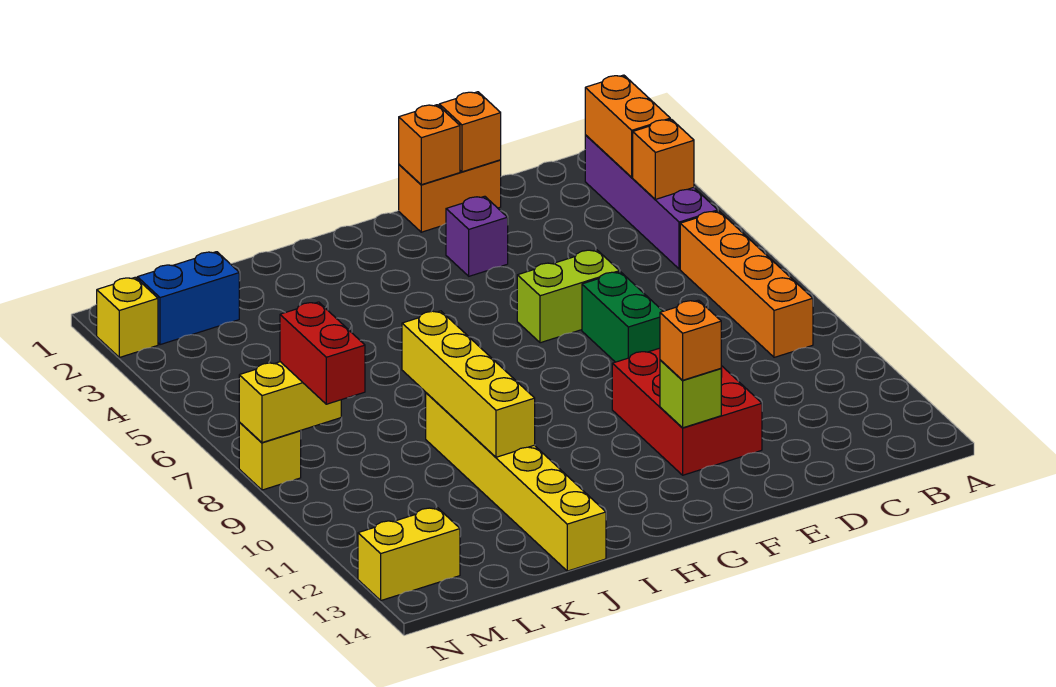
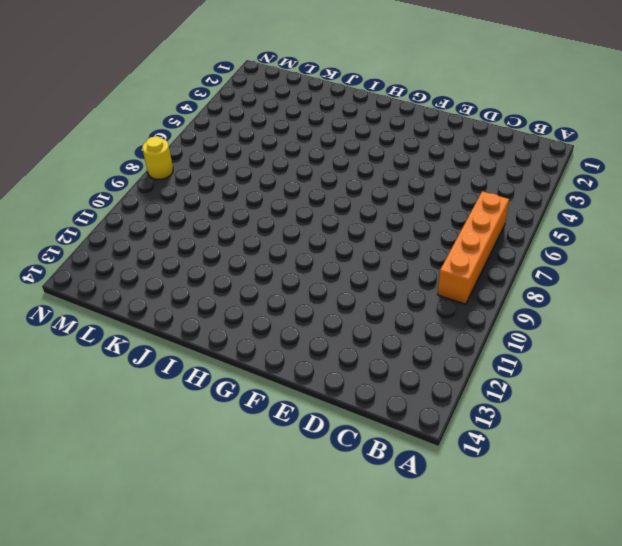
yellow 1x1 round brick [142,136,173,179] -> yellow 1x1 brick [239,422,301,490]
none -> purple 1x4 brick [585,135,718,269]
none -> orange 1x2 brick [399,160,501,232]
none -> lime 1x2 brick [517,250,619,343]

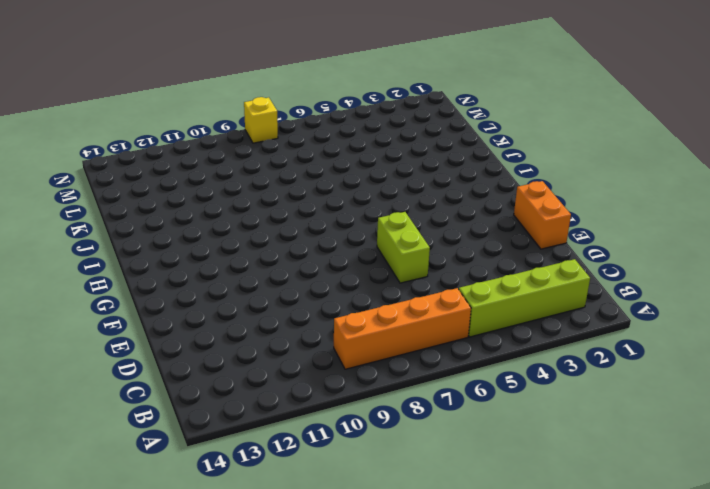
lime 1x4 brick [459,259,590,337] -> purple 1x4 brick [585,135,718,269]
none -> green 1x2 brick [582,272,663,362]
none -> red 2x3 brick [612,348,762,475]
none -> purple 1x1 brick [446,196,508,276]

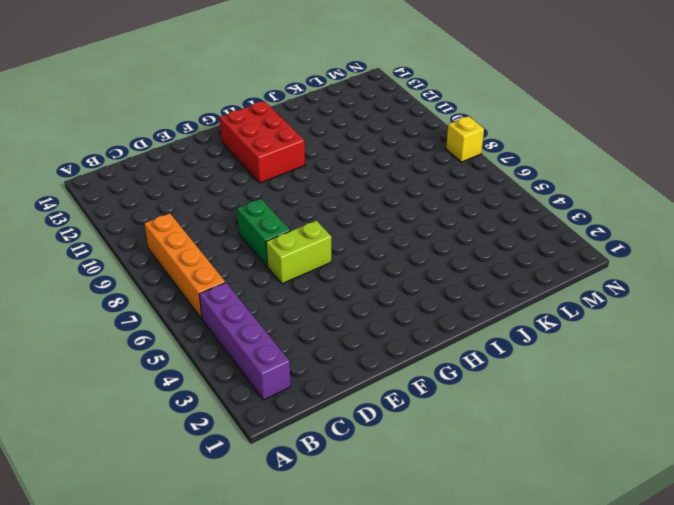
red 2x3 brick [220,101,305,183] -> red 2x3 brick moved to [612,348,762,475]
none -> orange 1x2 brick [399,160,501,232]
none -> purple 1x1 brick [446,196,508,276]
none -> yellow 1x6 brick [426,393,606,571]

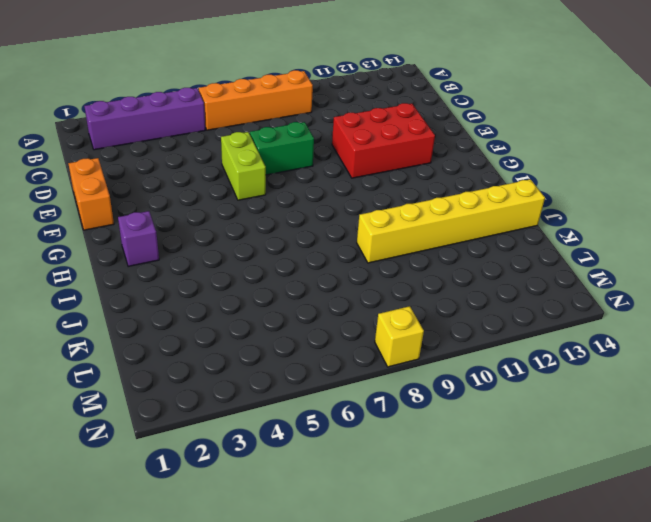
purple 1x1 brick [118,211,159,267] -> purple 1x1 brick moved to [446,196,508,276]
none -> blue 1x2 brick [137,252,239,345]
none -> yellow 1x2 brick [358,508,460,600]
none -> yellow 1x1 brick [97,277,158,357]

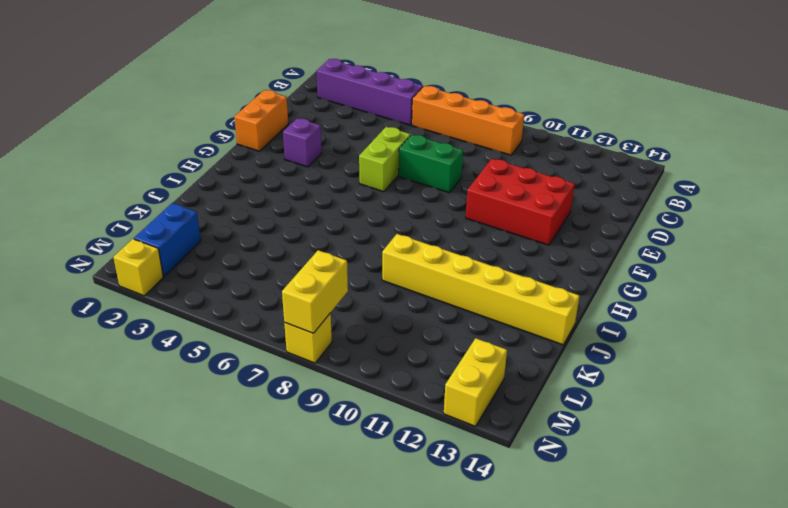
none -> orange 1x2 brick [585,75,670,177]
none -> orange 1x1 brick [633,119,694,199]
none -> orange 1x1 brick [439,92,501,172]

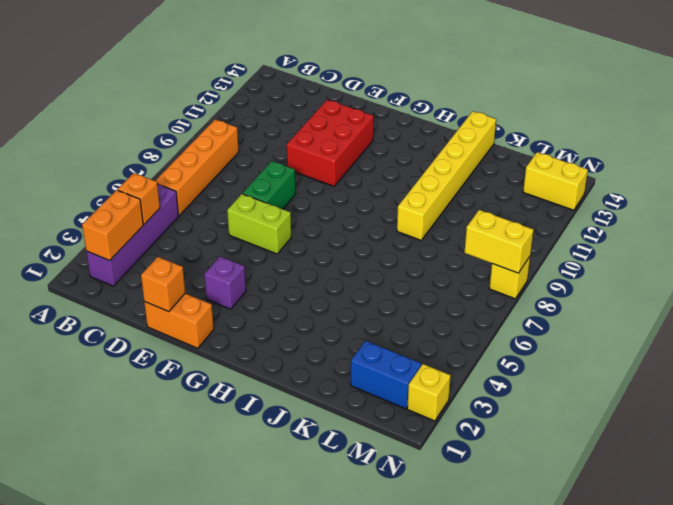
none -> orange 1x1 brick [399,105,460,185]
none -> lime 1x1 brick [660,360,721,428]
none -> yellow 1x4 brick [402,311,535,457]

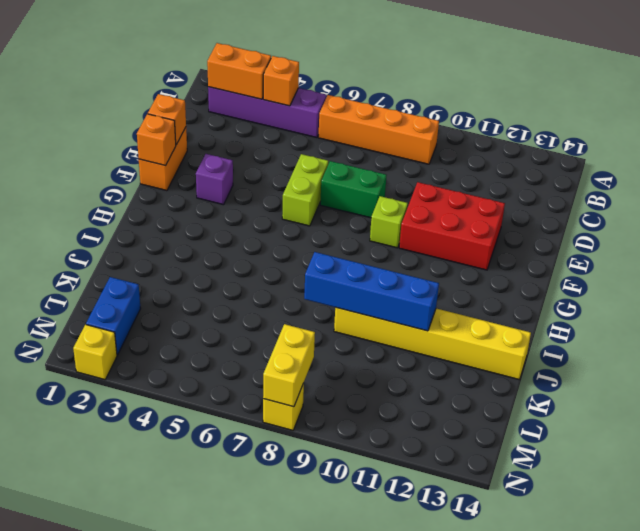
lime 1x1 brick [370,196,408,248] -> lime 1x1 brick moved to [660,360,721,428]
blue 1x4 brick [304,252,439,331] -> yellow 1x4 brick [402,311,535,457]
none -> yellow 1x2 brick [358,508,460,600]
none -> orange 1x1 brick [660,300,721,380]
none -> red 1x2 brick [280,302,365,404]

